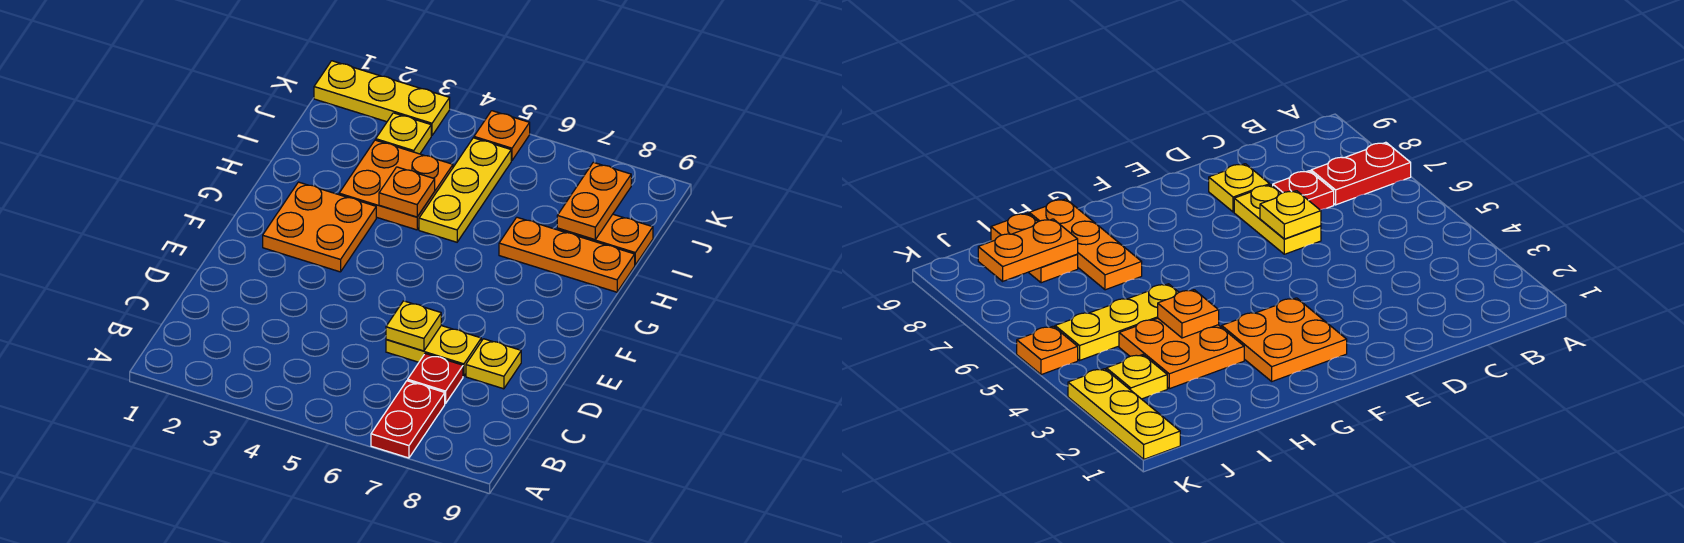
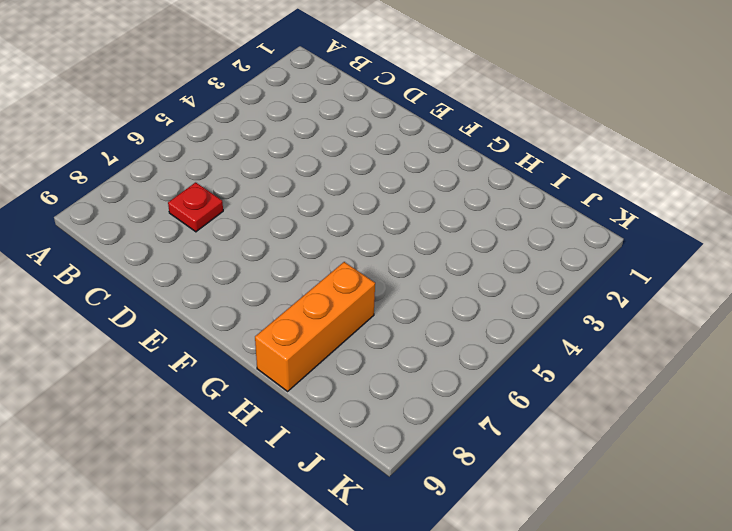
orange 1x3 brick [255,262,375,391] -> orange 1x3 plate [499,217,635,292]
none -> red 1x2 plate [371,381,445,458]
none -> yellow 1x2 plate [386,326,481,376]
none -> yellow 1x1 plate [466,339,521,389]

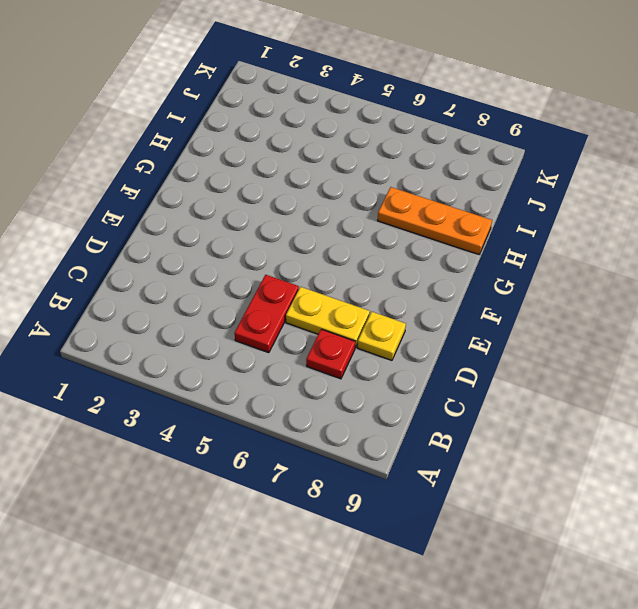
red 1x2 plate [234,275,299,353] -> red 1x2 plate moved to [371,381,445,458]
none -> orange 2x2 plate [263,182,376,272]
none -> orange 2x2 plate [339,140,453,230]
none -> yellow 1x3 plate [419,138,511,242]

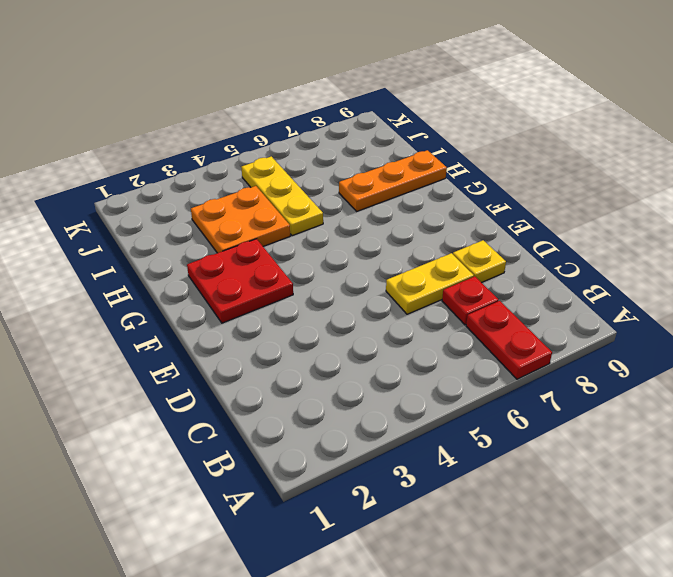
red 2x2 plate [187,239,293,323] -> orange 2x2 plate [263,182,376,272]
none -> orange 1x2 plate [557,214,653,265]
none -> yellow 1x1 plate [376,113,431,154]
none -> yellow 1x3 plate [314,61,450,136]

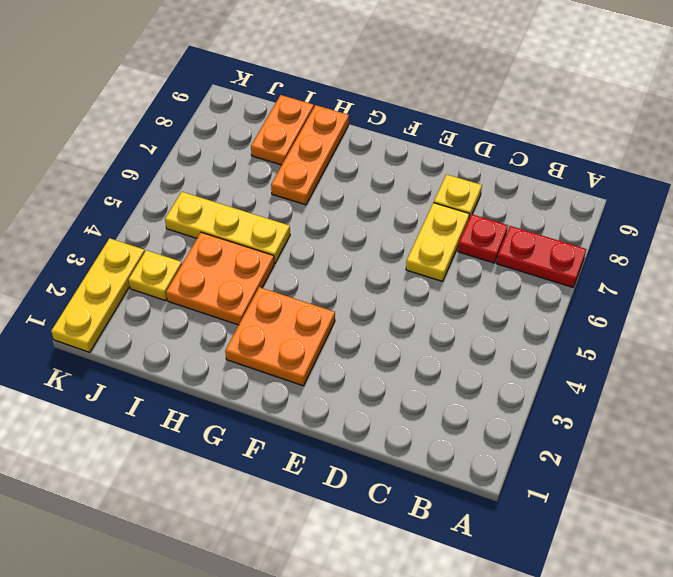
none -> orange 1x1 plate [474,111,530,161]
none -> yellow 1x1 plate [386,301,441,351]
none -> orange 1x1 plate [379,167,435,217]

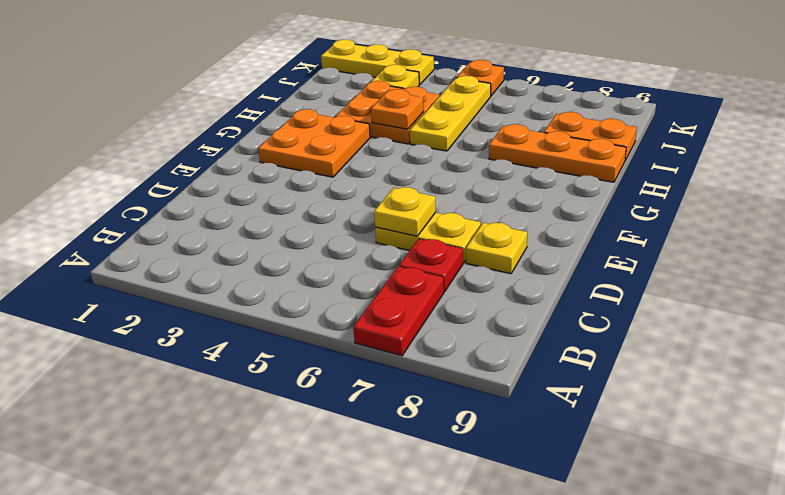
none -> orange 1x2 plate [557,162,631,240]

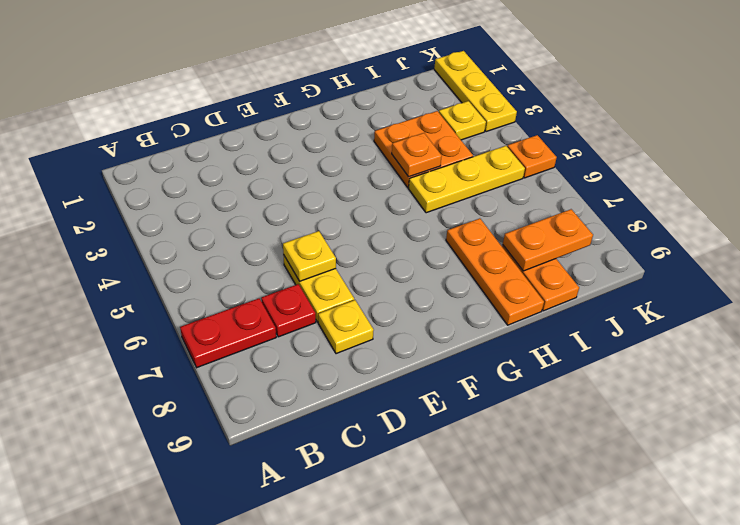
none -> orange 2x2 plate [263,182,376,272]

